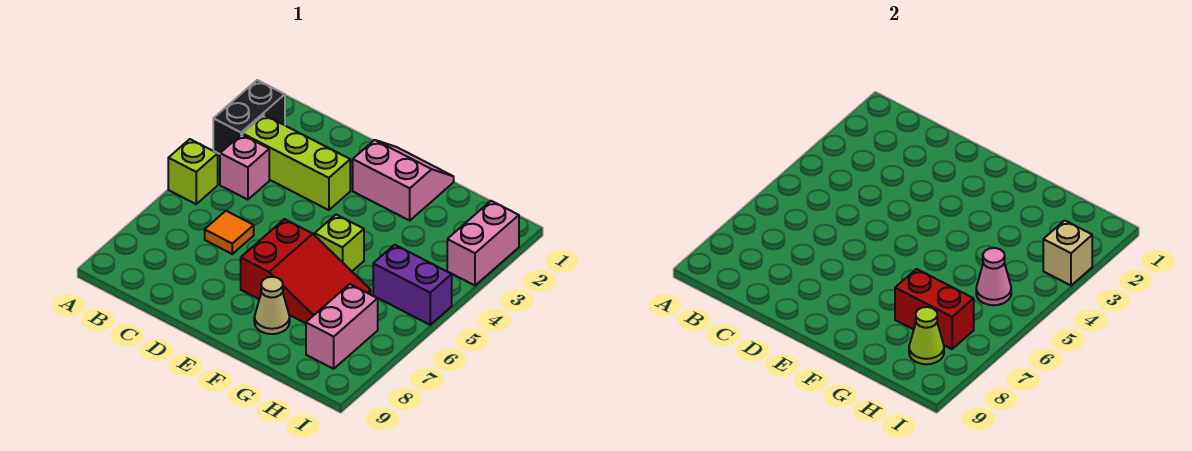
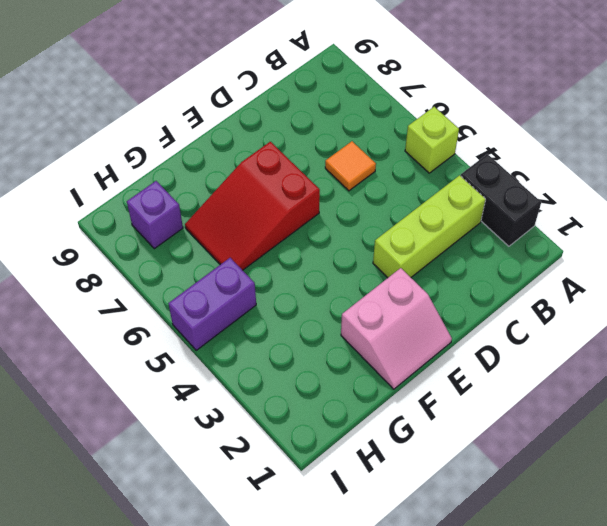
purple 1x1 brick [127,181,183,249] -> pink 1x2 brick [306,284,378,369]
none -> pink 1x1 brick [220,135,269,200]
none -> lime 1x1 brick [315,215,364,271]
none -> tan 1x1 cone [254,277,290,334]

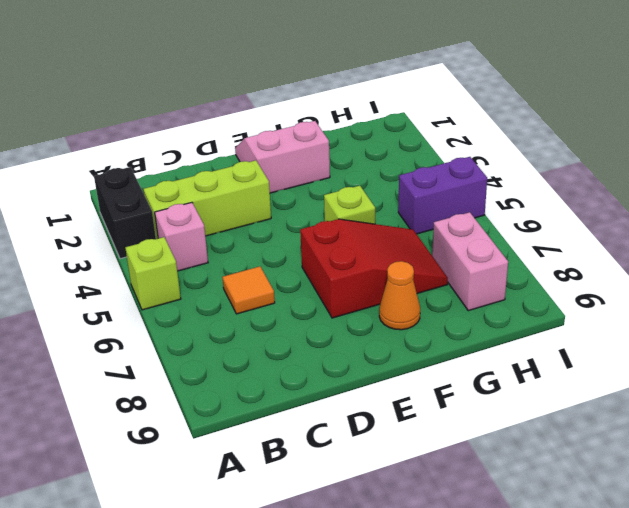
orange 1x1 cone [379,261,420,330] -> tan 1x1 cone [254,277,290,334]
none -> pink 1x2 brick [447,201,519,285]
none -> red 1x2 brick [895,269,974,349]
none -> pink 1x1 cone [976,248,1011,305]

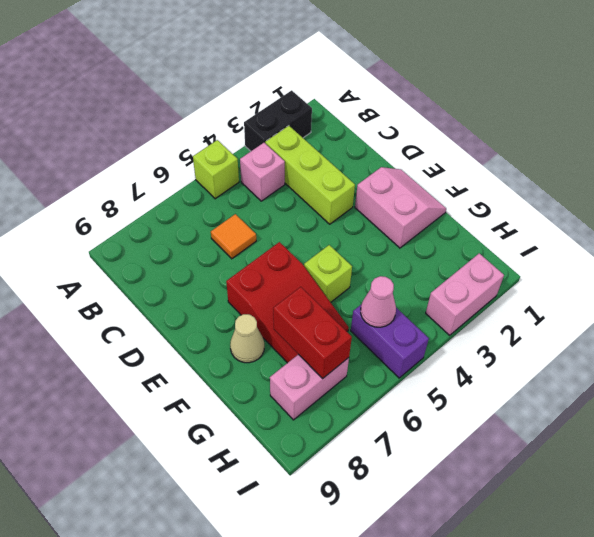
none -> lime 1x1 cone [909,307,944,364]
none -> tan 1x1 brick [1043,220,1092,285]

